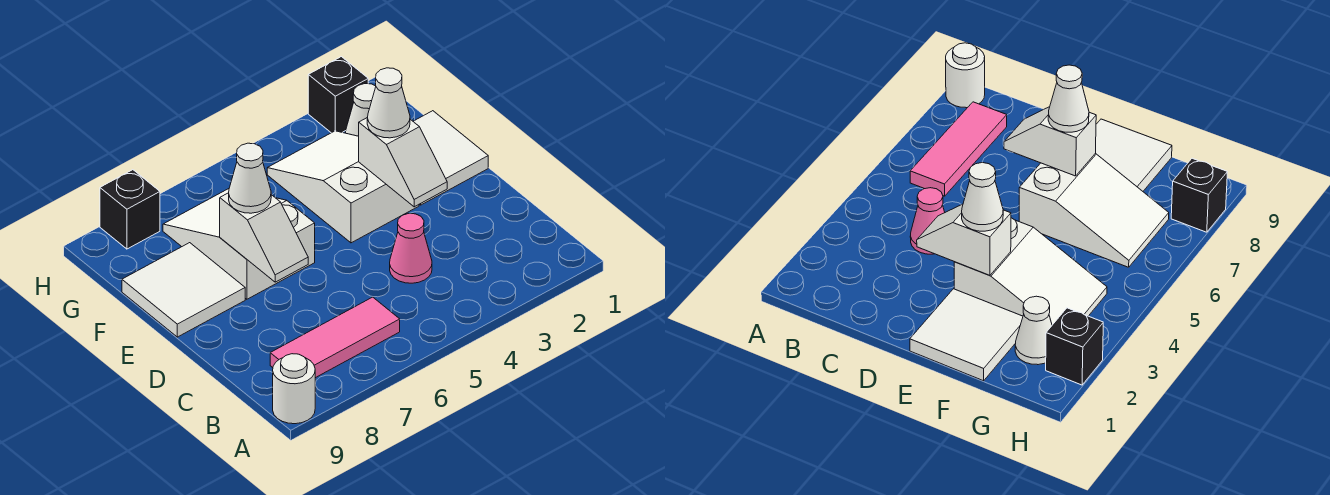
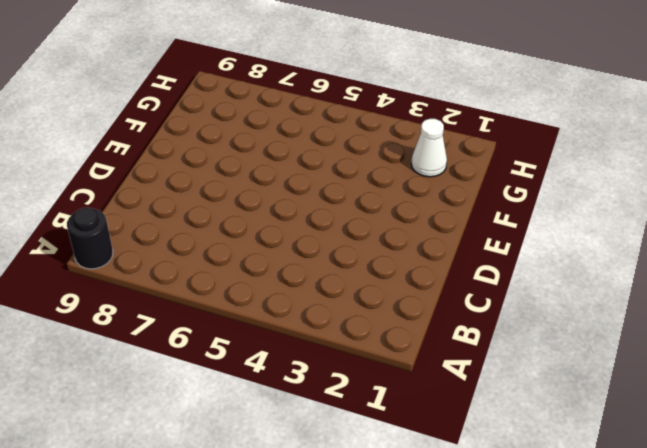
black 1x1 round brick [67,208,113,269] -> white 1x1 round brick [273,354,315,424]
none -> pink 1x3 tile [270,297,400,378]
none -> pink 1x1 cone [390,213,432,283]
none -> white 2x2 tile [413,111,488,205]

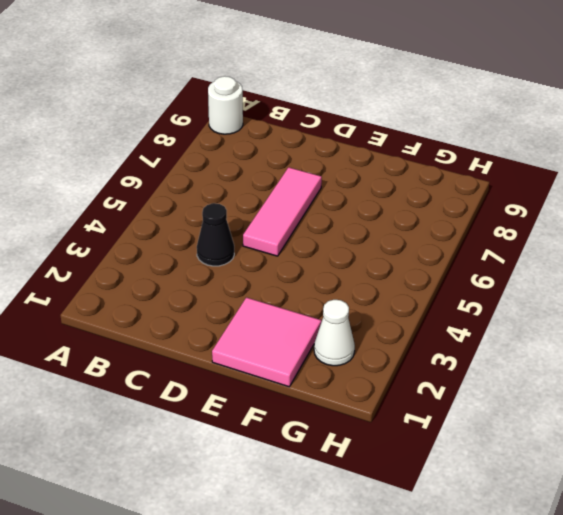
black 1x1 cone [197,203,234,266] -> pink 1x1 cone [390,213,432,283]
pink 1x3 tile [243,167,322,256] -> pink 1x3 tile moved to [270,297,400,378]
pink 2x2 tile [212,298,322,387] -> white 2x2 tile [413,111,488,205]
none -> white 2x3 slope [267,131,419,243]
none -> white 2x3 slope [163,189,315,299]
none -> white 2x2 tile [122,243,245,337]

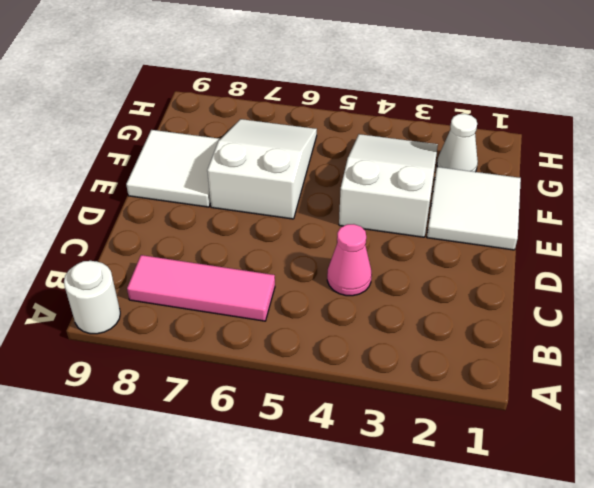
none -> black 1x1 brick [308,57,368,133]
none -> black 1x1 brick [100,170,160,249]
none -> white 1x2 slope [359,118,447,207]

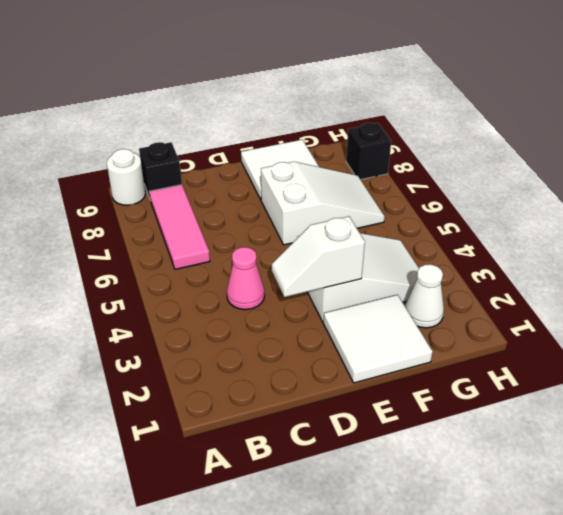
black 1x1 brick [139,142,182,199] -> black 1x1 brick moved to [308,57,368,133]
none -> white 1x2 slope [220,193,308,282]
none -> white 1x1 cone [367,68,410,138]
none -> white 1x1 cone [229,143,271,213]

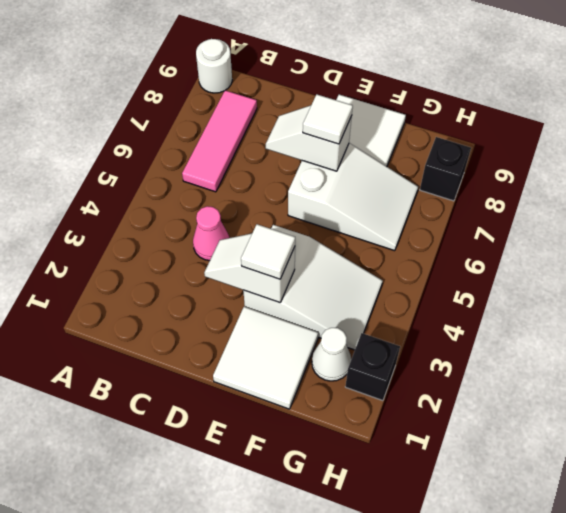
white 1x1 tile [241,224,295,279] -> white 1x1 cone [367,68,410,138]
white 1x1 tile [303,94,353,144] -> white 1x1 cone [229,143,271,213]

